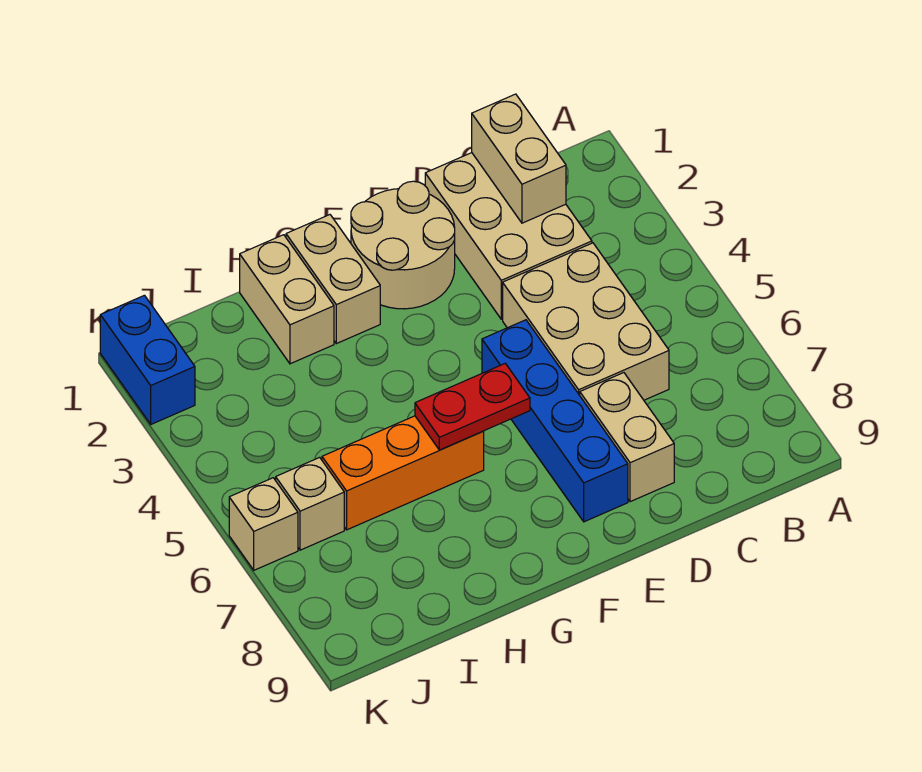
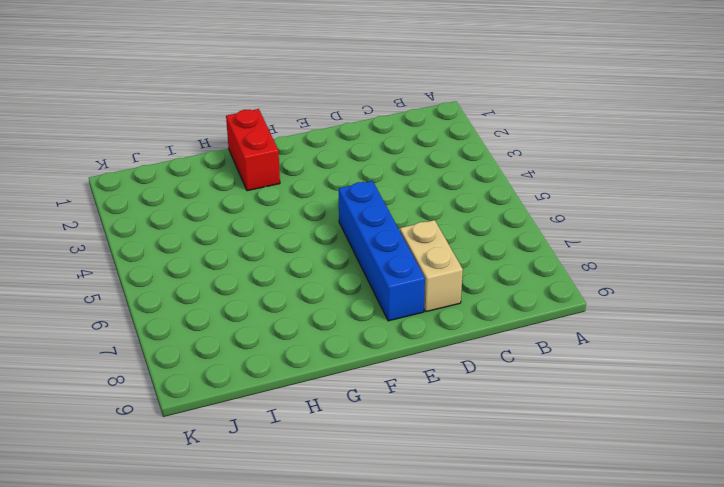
red 1x2 brick [226,109,280,191] -> tan 1x2 brick [286,215,380,344]
none -> tan 2x3 brick [425,153,592,319]
none -> tan 2x3 brick [503,243,669,400]
none -> tan 2x2 round brick [351,181,455,309]

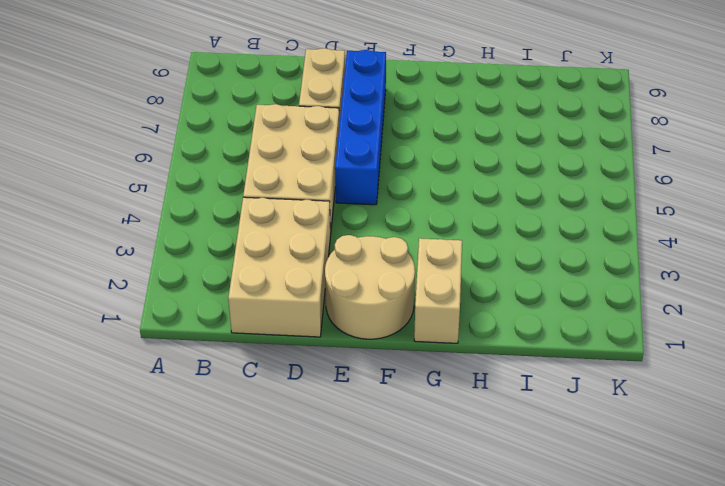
none -> orange 1x3 brick [322,416,484,530]
none -> tan 1x2 brick [240,235,334,364]
none -> tan 1x1 brick [276,457,344,550]

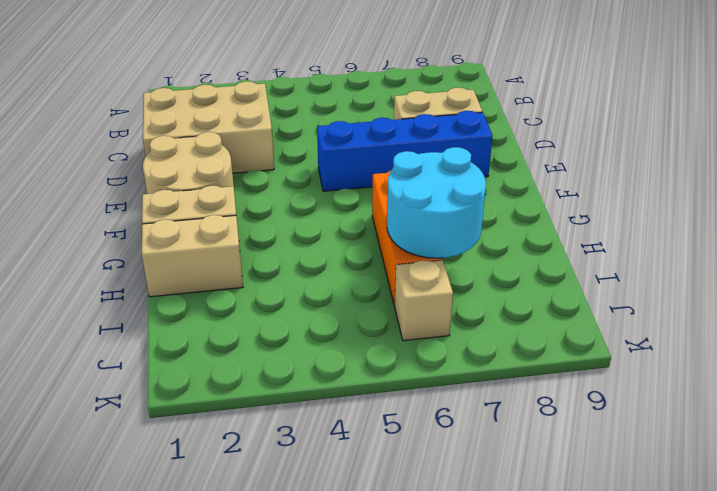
cyan 2x2 round brick [387,147,486,258] -> none
none -> tan 2x3 brick [503,243,669,400]
none -> blue 1x2 brick [100,295,195,424]
none -> tan 1x1 brick [229,478,298,570]

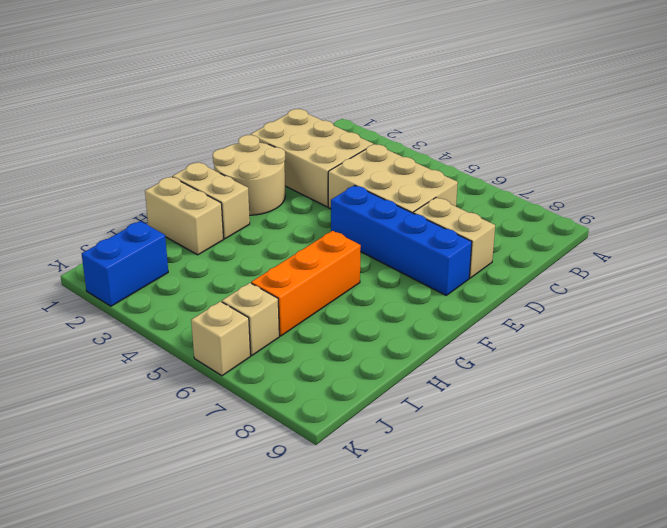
blue 1x2 brick [82,221,168,306] -> blue 1x2 brick turned to [100,295,195,424]
none -> tan 1x2 brick [472,94,566,223]
none -> red 1x2 plate [415,363,530,450]

